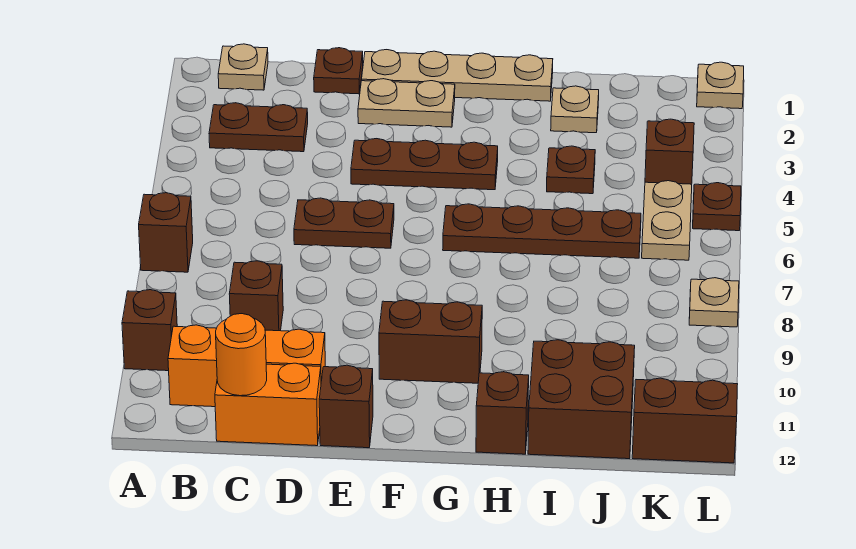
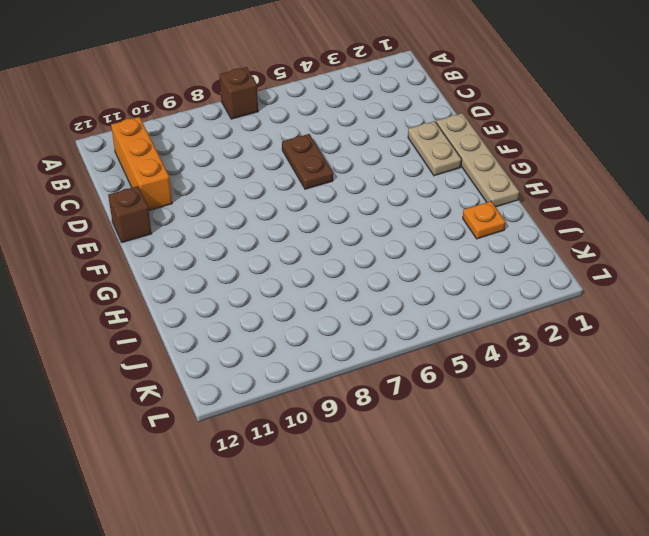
orange 1x1 plate [463,201,505,239] -> tan 1x1 plate [551,86,599,133]
none -> brown 1x1 brick [122,290,177,371]
none -> tan 1x1 plate [218,44,268,90]
none -> brown 1x2 plate [209,103,308,152]

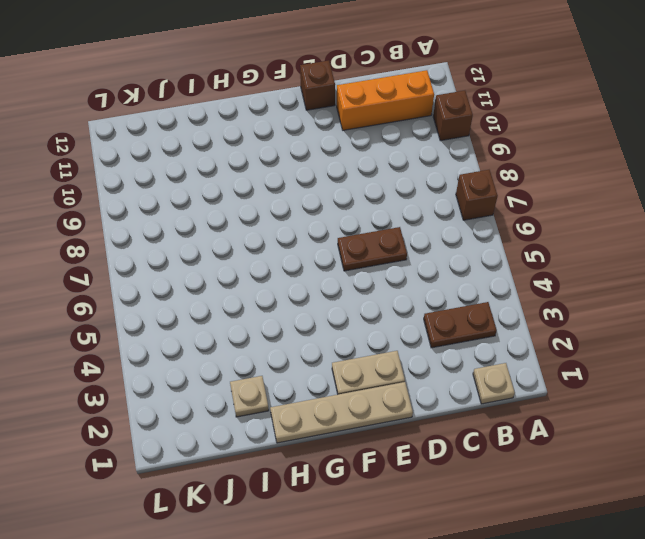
none -> brown 1x1 brick [229,261,283,331]
none -> orange 1x2 brick [215,363,321,446]
none -> brown 1x1 plate [314,48,363,94]

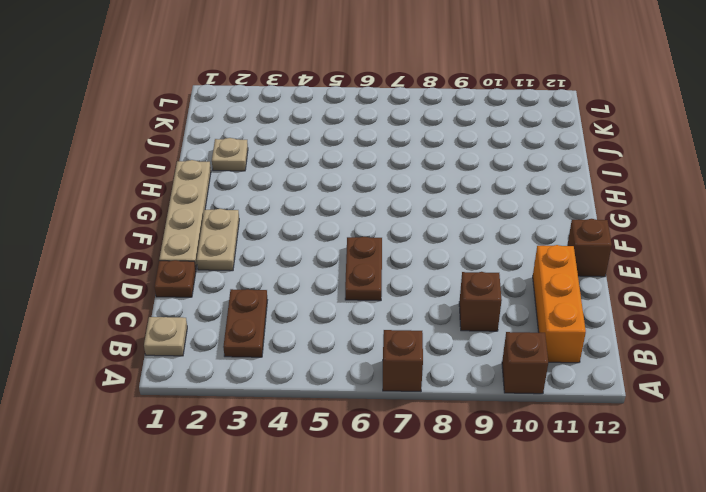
none -> orange 1x2 brick [215,363,321,446]
none -> brown 1x3 plate [351,139,498,190]
none -> brown 1x2 brick [379,300,482,383]

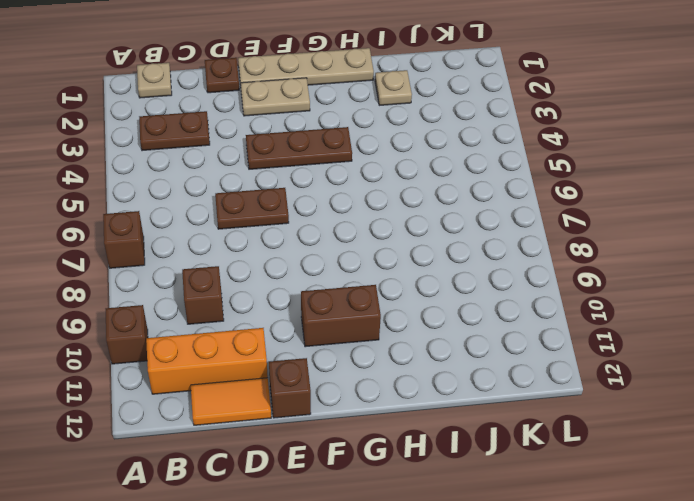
orange 1x2 tile [191,378,271,425] -> orange 1x2 brick [215,363,321,446]
none -> brown 1x4 plate [443,204,641,258]
none -> brown 1x1 brick [476,372,529,454]
none -> brown 1x1 plate [547,146,595,194]

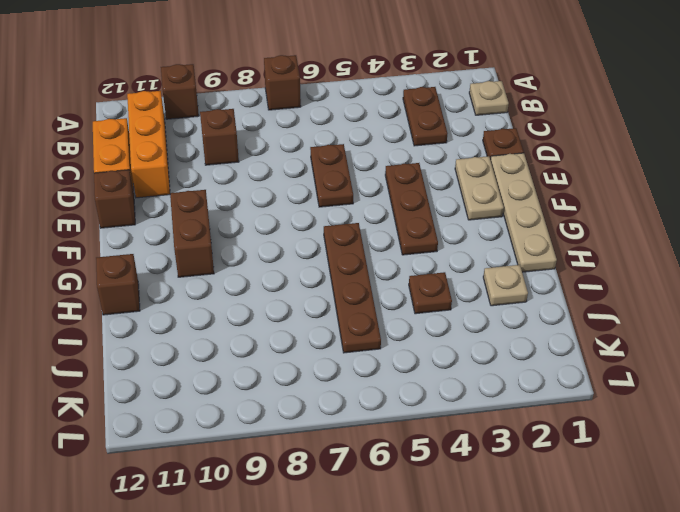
none -> brown 2x2 brick [528,340,635,459]
none -> brown 1x1 brick [645,119,694,184]
none -> tan 1x2 plate [642,181,692,260]

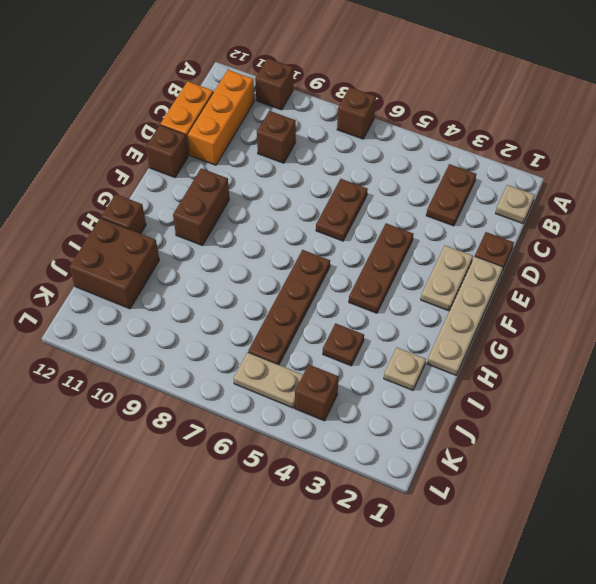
none -> brown 1x2 brick [632,378,738,463]
none -> tan 1x1 plate [697,62,744,109]
none -> brown 1x1 plate [693,183,741,231]

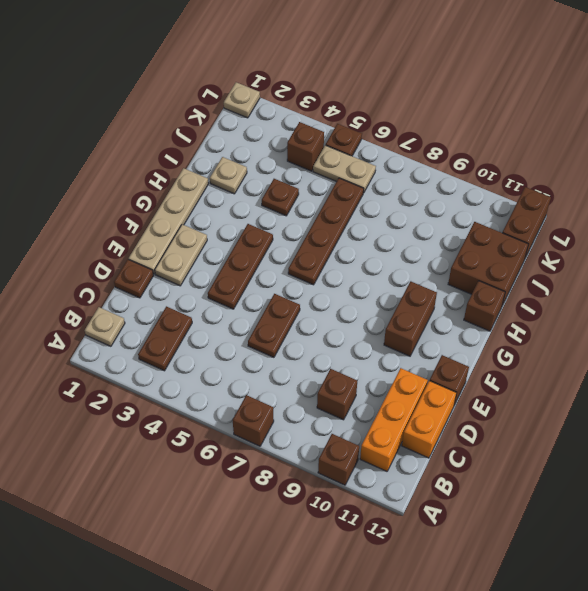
none -> tan 1x1 plate [689,278,739,327]
none -> orange 1x1 round brick [216,314,267,396]

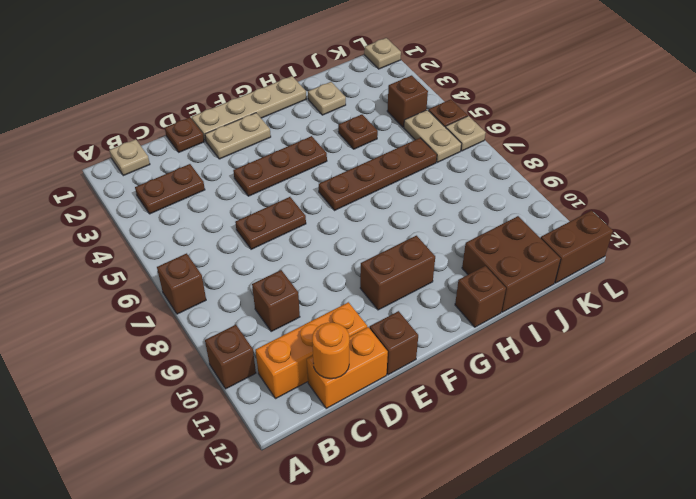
tan 1x1 plate [446,116,486,151] -> tan 1x1 plate moved to [689,278,739,327]

